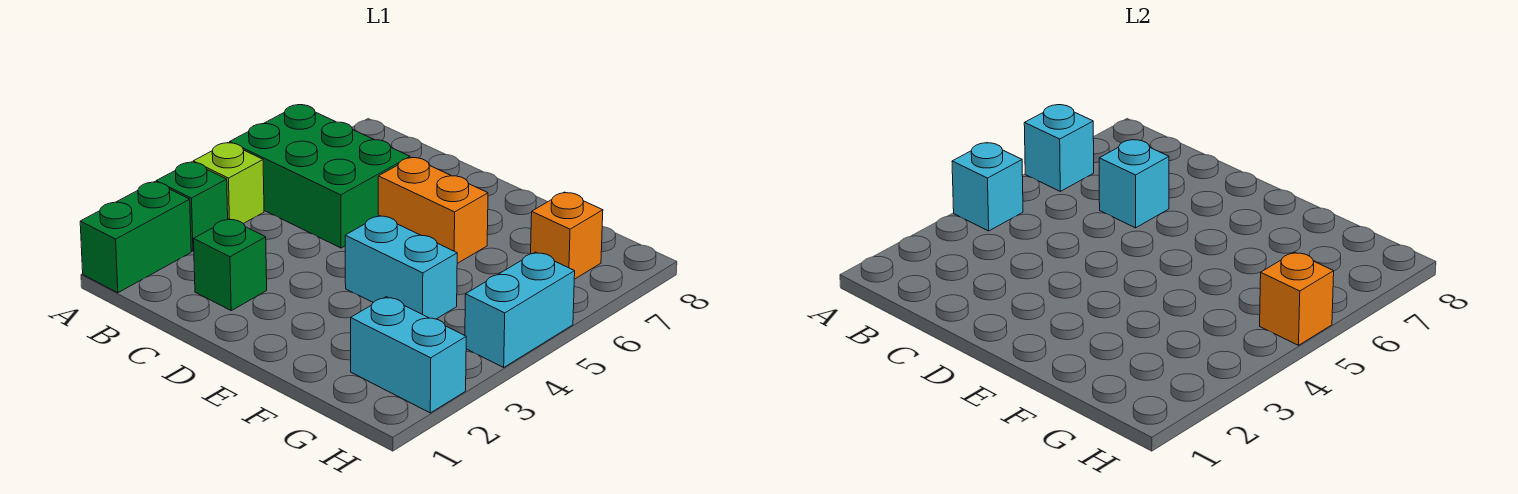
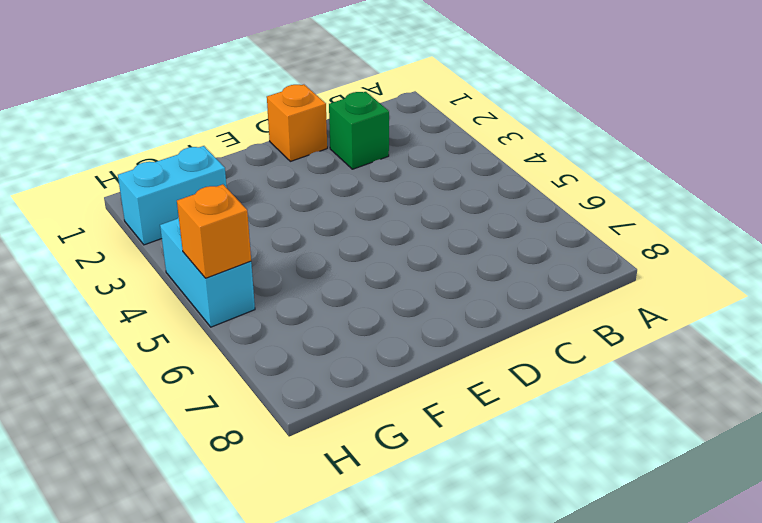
orange 1x1 brick [267,85,327,161] -> orange 1x1 brick moved to [531,192,603,279]
none -> green 1x2 brick [80,182,191,293]
none -> green 1x1 brick [156,162,228,251]
none -> lime 1x1 brick [193,143,264,224]

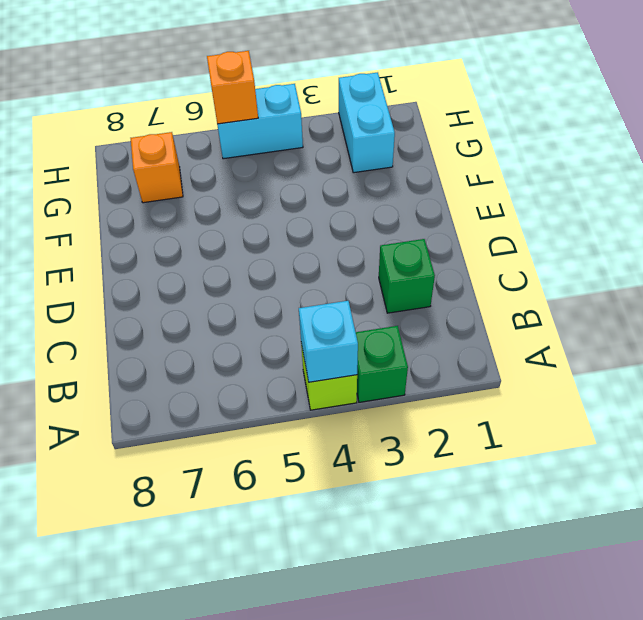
none -> green 1x2 brick [80,182,191,293]
none -> green 2x3 brick [230,105,410,248]
none -> orange 1x2 brick [378,158,488,263]

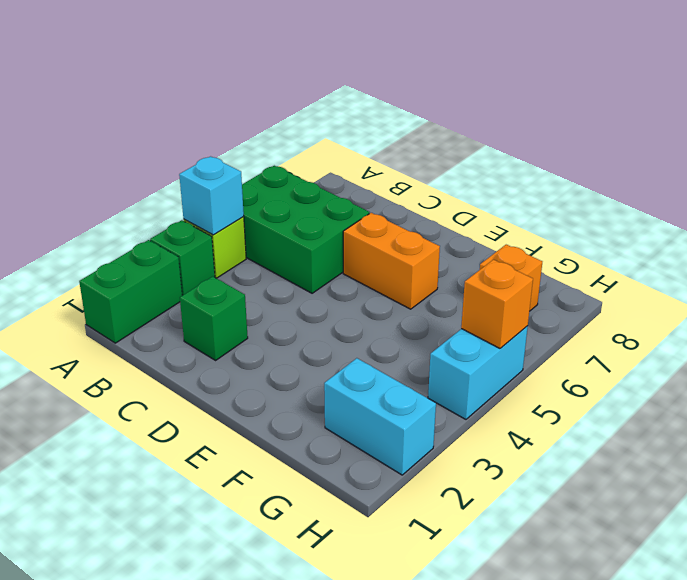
none -> cyan 1x2 brick [345,216,457,319]
none -> cyan 1x1 brick [1024,105,1094,191]
none -> cyan 1x1 brick [1099,140,1169,228]

